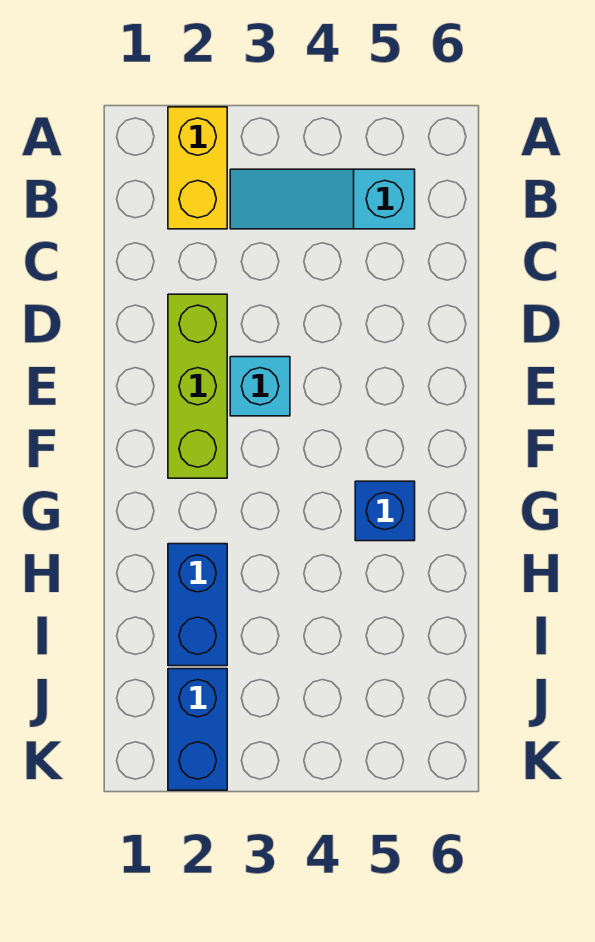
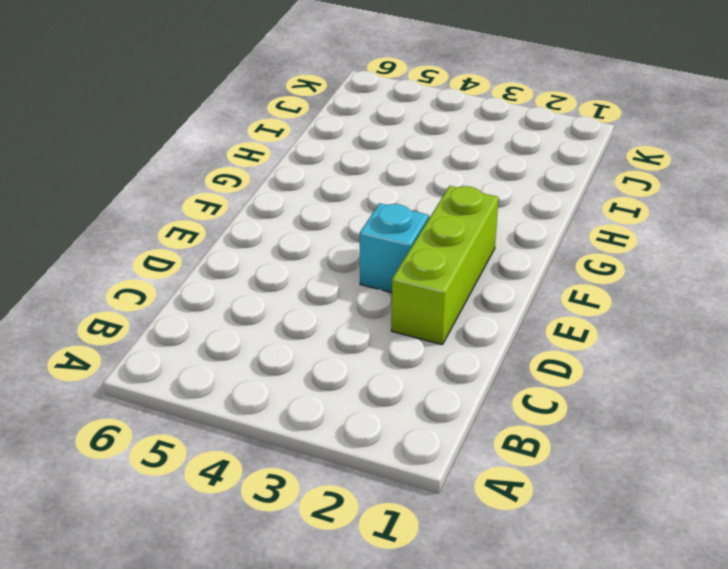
none -> yellow 1x2 brick [168,107,227,229]
none -> cyan 1x3 slope [230,169,415,229]

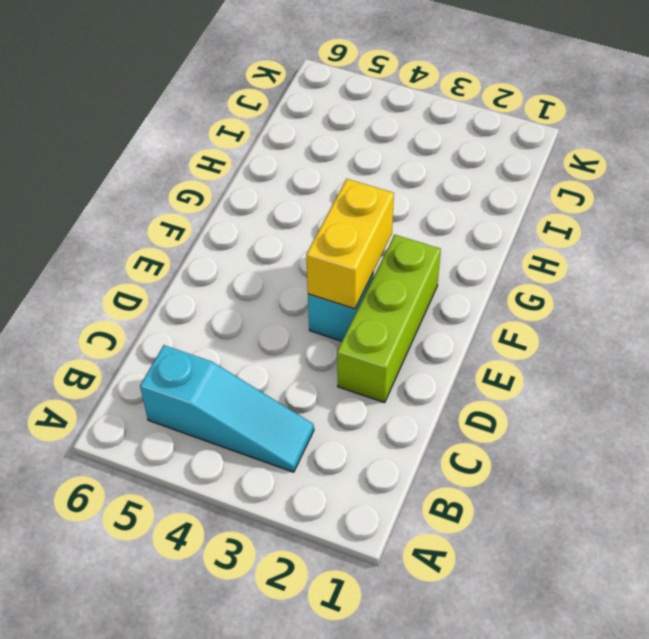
yellow 1x2 brick [306,179,394,309] -> yellow 1x2 brick moved to [168,107,227,229]
none -> blue 1x1 brick [355,481,415,541]
none -> blue 1x2 brick [168,544,227,666]

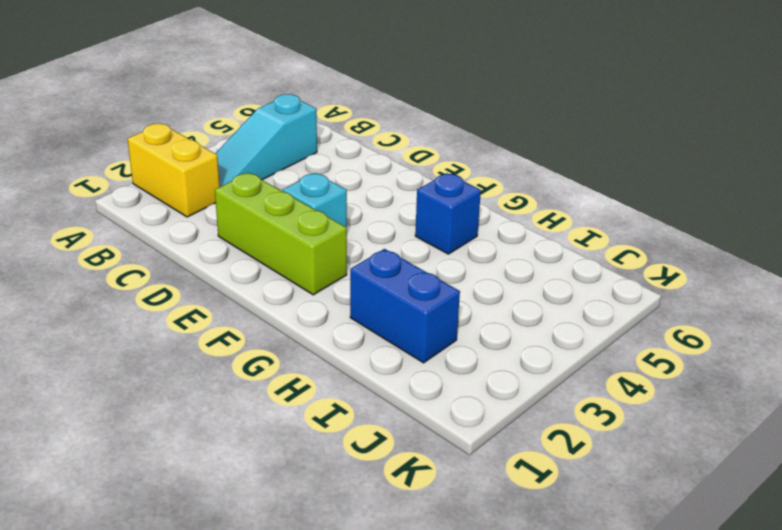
none -> blue 1x2 brick [168,669,227,790]

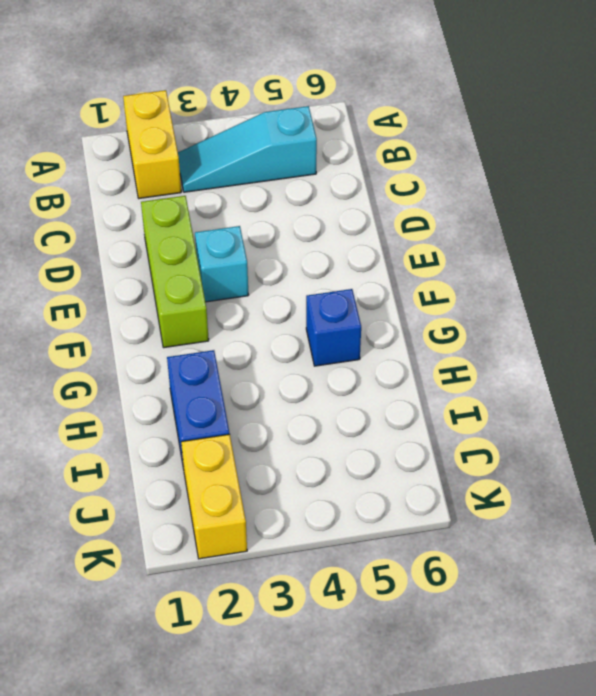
yellow 1x2 brick [181,434,247,559] -> blue 1x2 brick [168,669,227,790]

